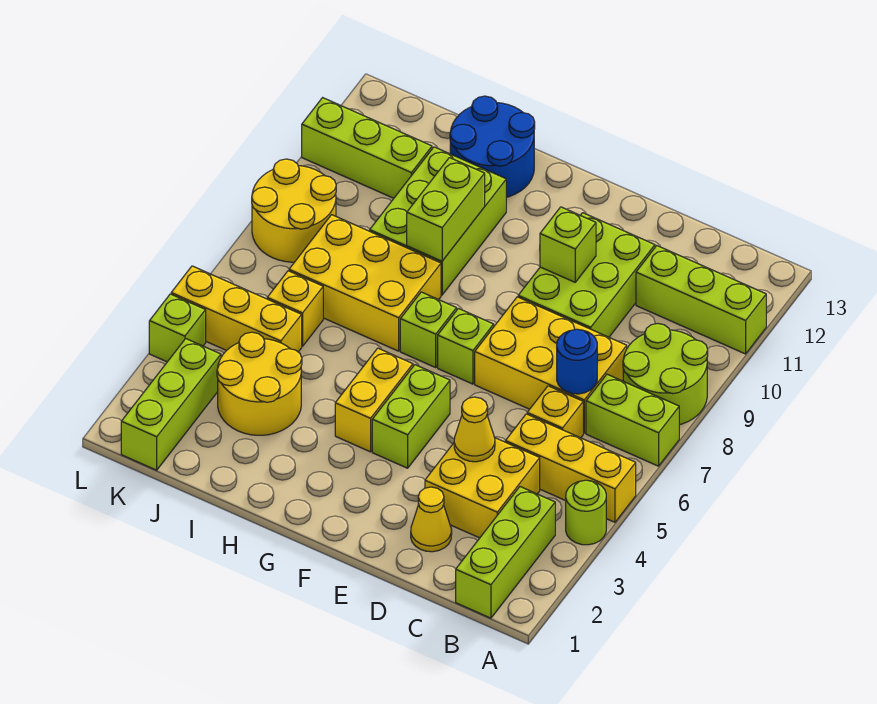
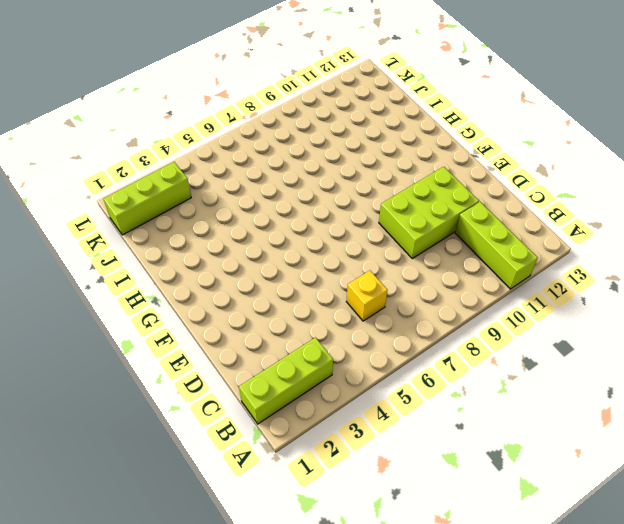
none -> lime 1x1 round brick [566,480,606,545]
none -> yellow 1x3 brick [505,414,636,522]
none -> lime 1x2 brick [586,374,679,466]

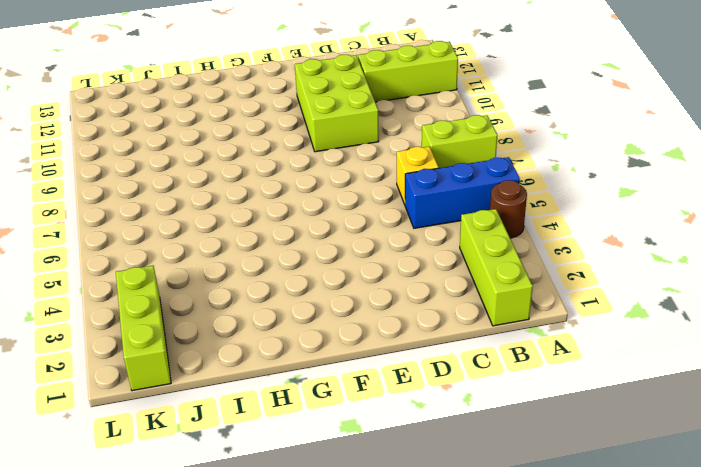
brown 1x1 round brick [490,180,527,238] -> lime 1x1 round brick [566,480,606,545]
blue 1x3 brick [405,157,520,228] -> yellow 1x3 brick [505,414,636,522]
none -> lime 2x2 round brick [623,323,708,425]
none -> yellow 2x2 brick [425,438,540,538]
none -> yellow 2x3 brick [475,297,627,433]

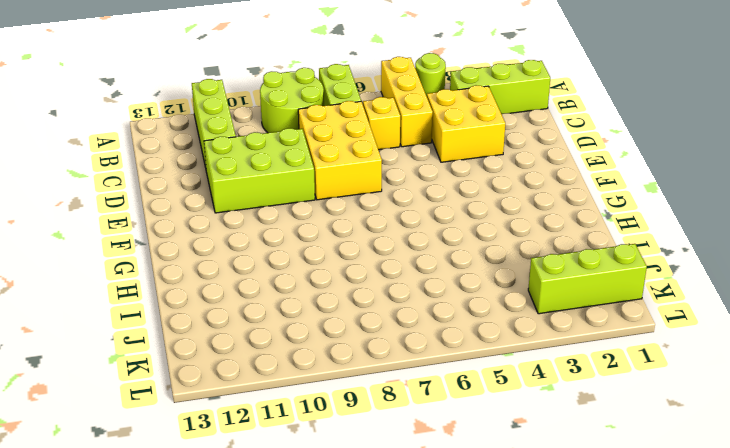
none -> yellow 1x1 cone [411,487,452,552]
none -> lime 1x2 brick [372,365,450,468]
none -> lime 1x1 brick [438,309,494,384]

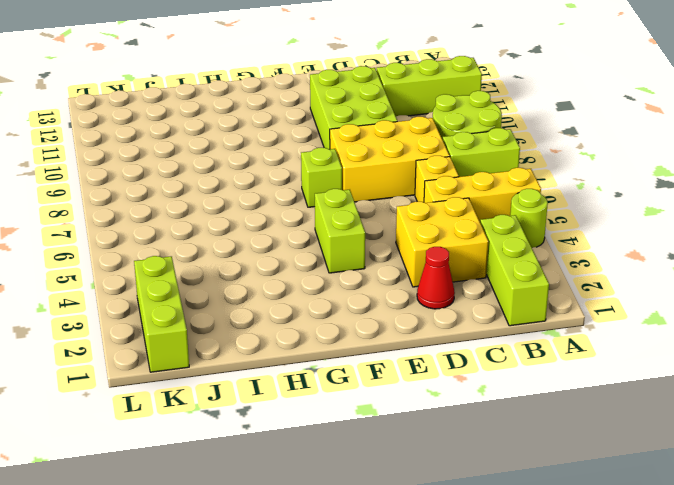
red 1x1 cone [417,247,455,309] -> yellow 1x1 cone [411,487,452,552]
none -> yellow 1x2 brick [335,348,413,452]
none -> lime 1x1 brick [400,292,457,367]
none -> yellow 2x3 brick [289,215,441,351]

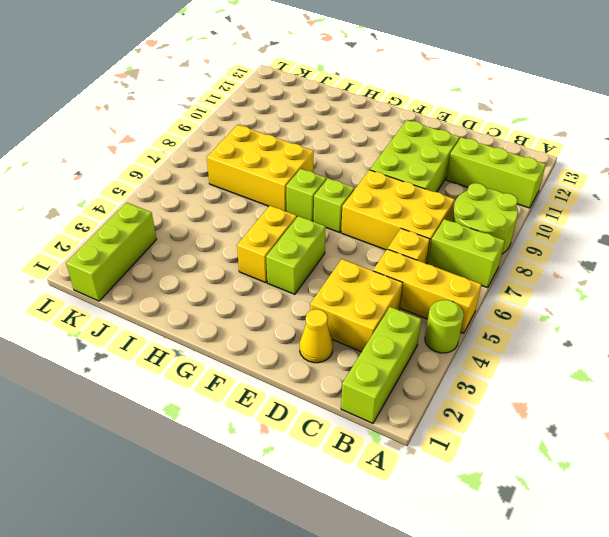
none -> lime 2x3 brick [370,147,506,295]
none -> blue 2x2 round brick [450,96,535,197]
none -> yellow 2x2 round brick [217,332,302,435]

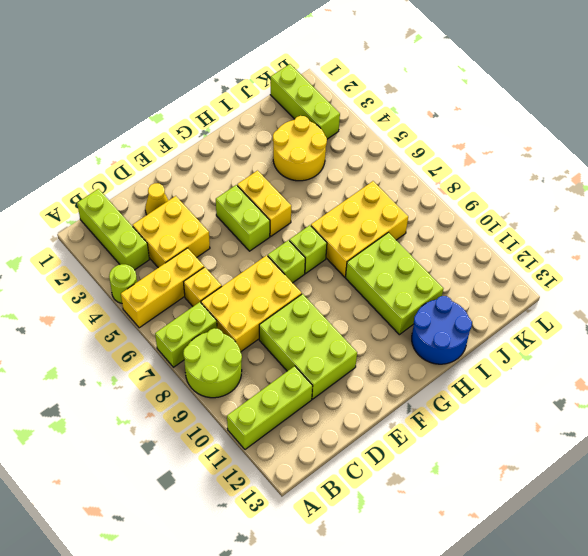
none -> yellow 1x3 brick [171,266,302,352]
none -> yellow 1x1 brick [267,271,323,346]
none -> lime 1x3 brick [302,98,432,198]

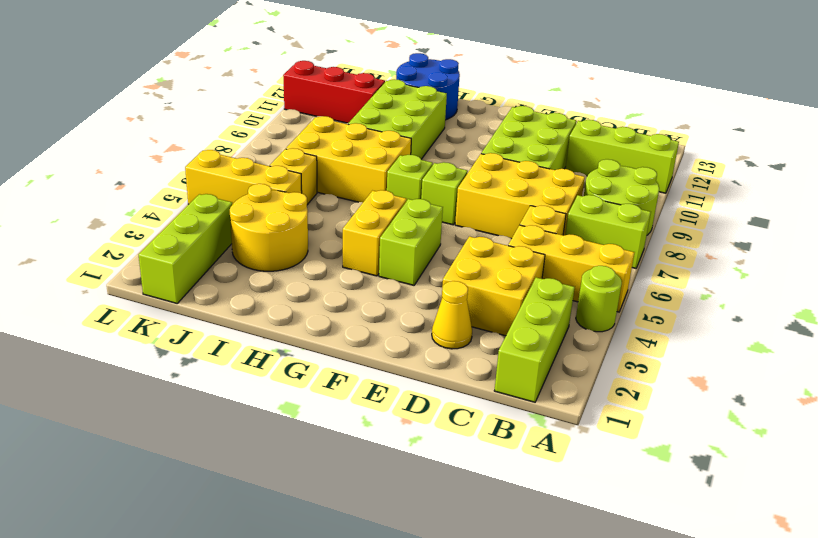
red 1x3 brick [283,61,385,123] -> lime 1x3 brick [302,98,432,198]
none -> yellow 2x2 round brick [252,159,336,262]
none -> lime 1x1 brick [149,294,206,362]
none -> blue 1x1 round brick [557,329,597,394]

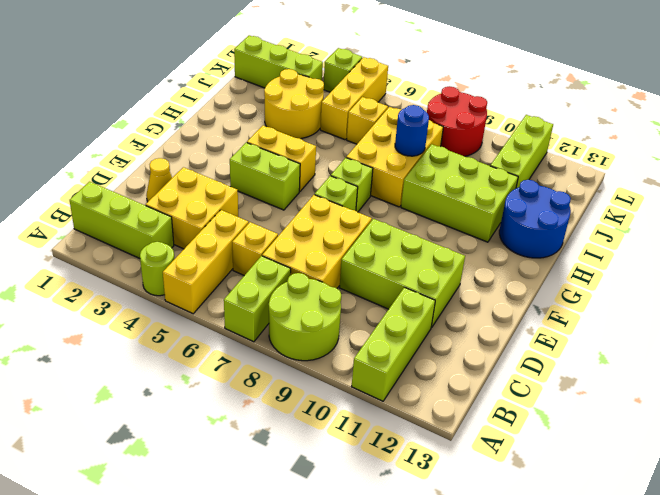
blue 1x1 round brick [395,105,429,156] -> blue 1x1 round brick moved to [557,329,597,394]
red 2x2 round brick [427,86,487,156] -> yellow 2x2 round brick [252,159,336,262]
none -> yellow 1x1 cone [454,397,495,462]
none -> lime 1x1 brick [540,207,596,282]
none -> lime 1x2 brick [407,158,485,261]

